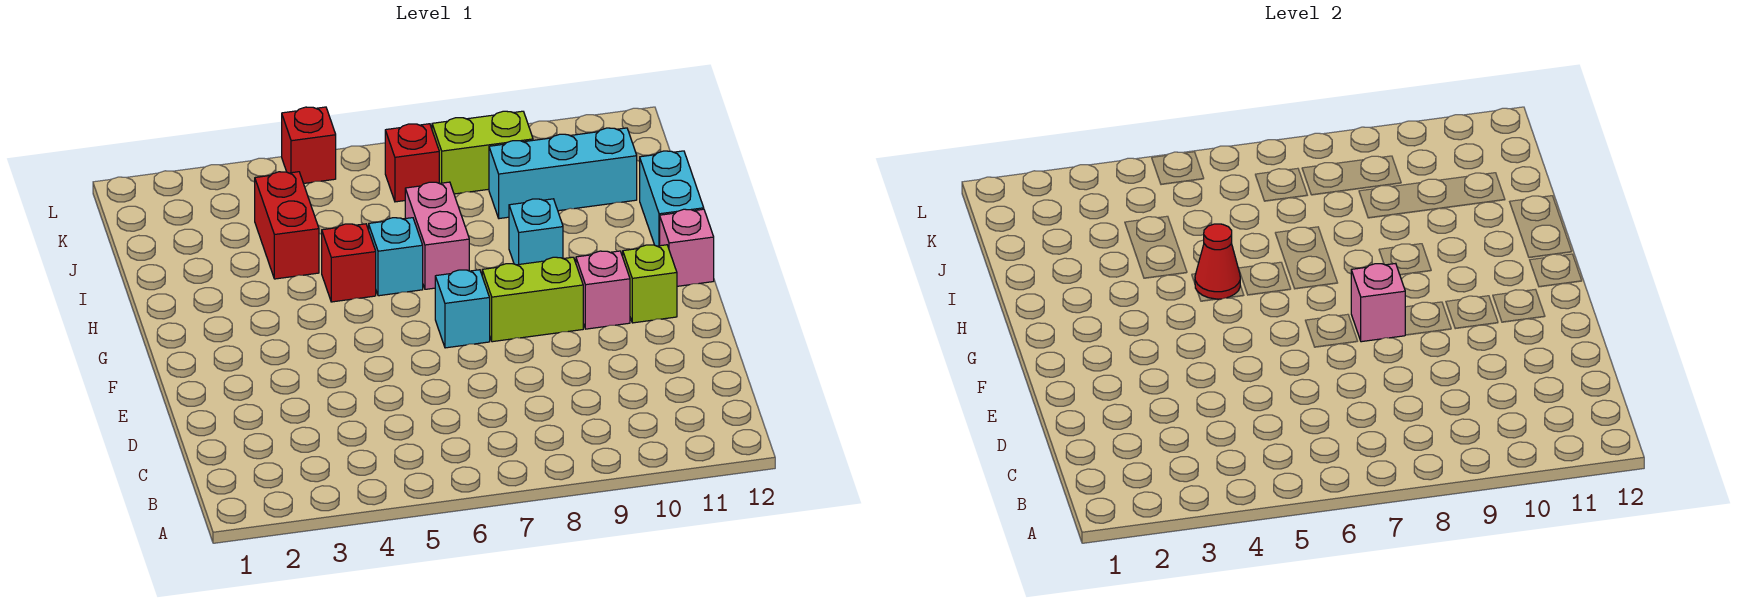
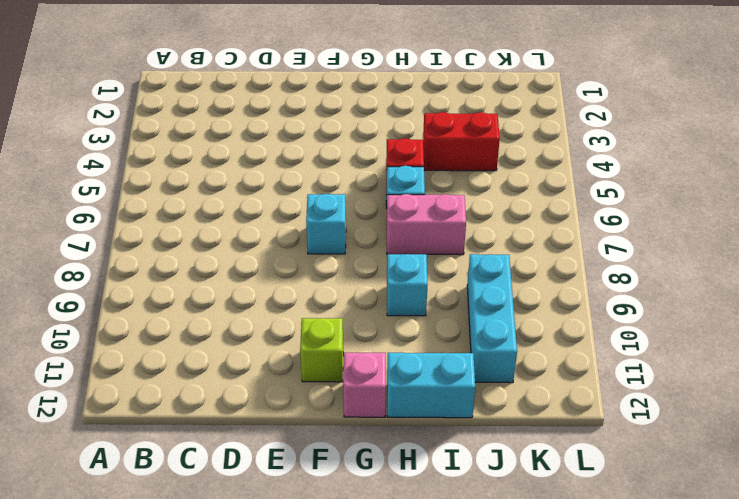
none -> lime 1x2 brick [482,257,583,342]
none -> pink 1x1 brick [576,251,630,329]
none -> red 1x1 brick [385,124,439,202]

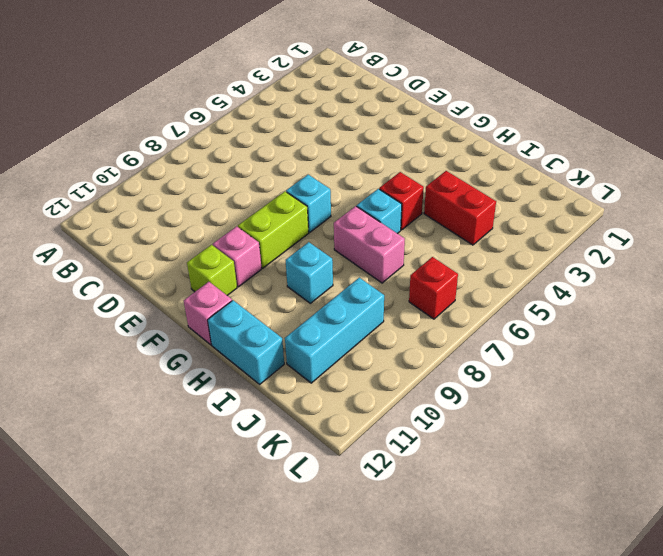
none -> lime 1x2 brick [432,111,533,194]
none -> red 1x1 brick [282,107,336,184]
none -> pink 1x1 brick [1351,263,1405,342]

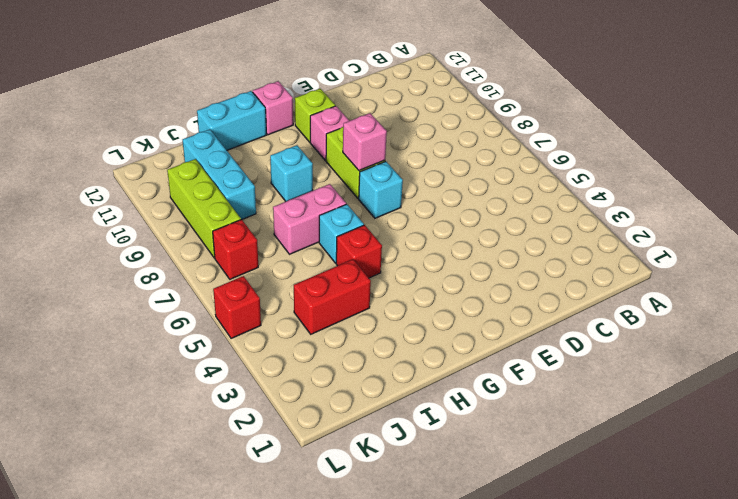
lime 1x3 brick [167,159,241,258] -> lime 1x2 brick [432,111,533,194]
none -> red 1x1 cone [1195,224,1240,299]

